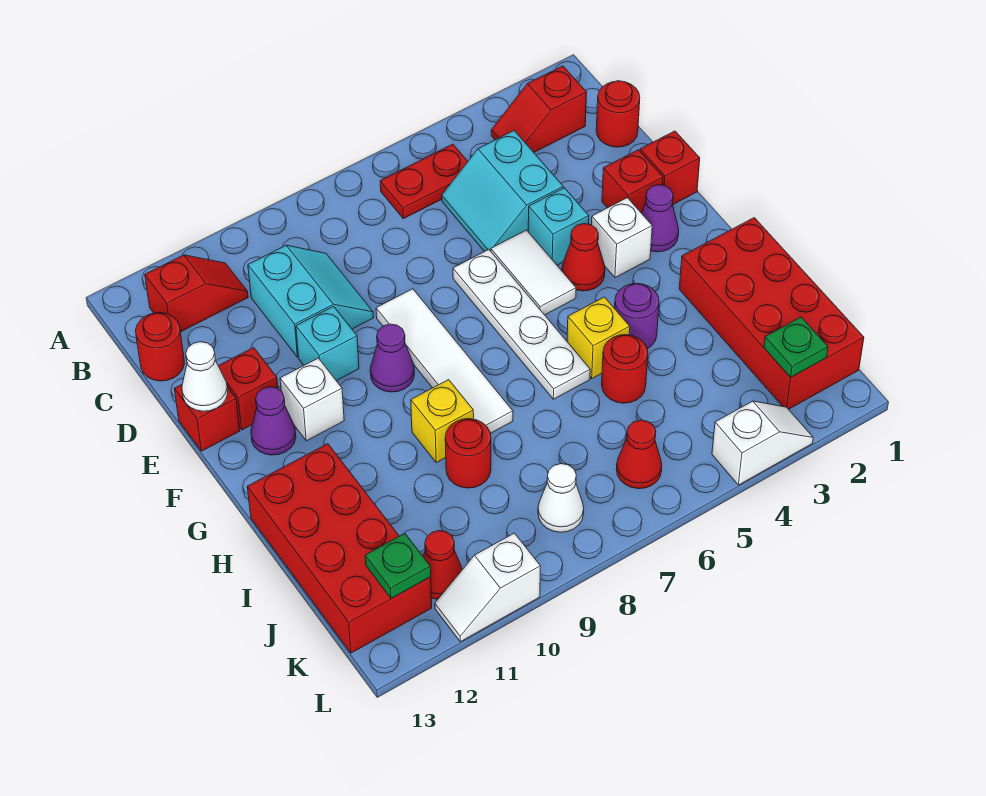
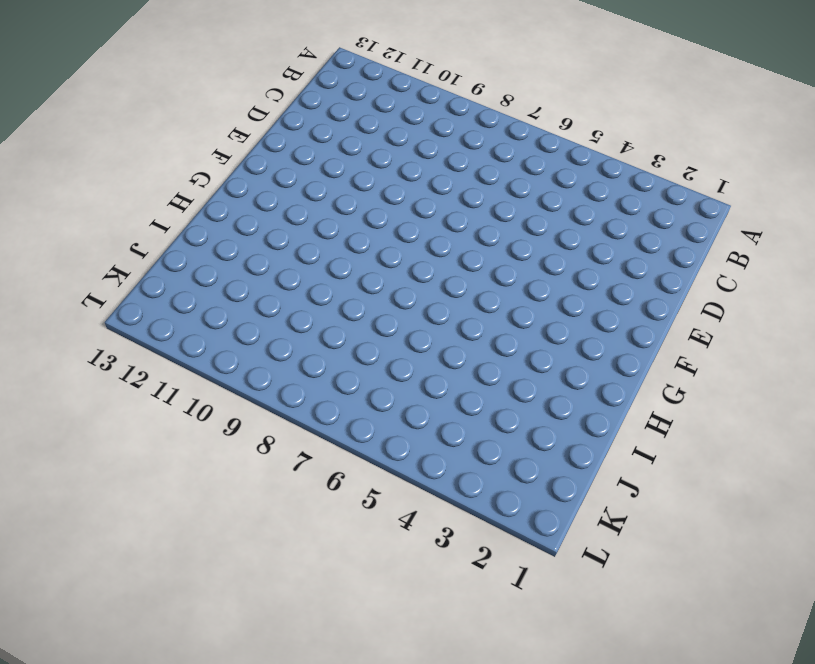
none -> red 1x2 slope [491,66,587,152]
none -> red 1x2 plate [380,144,468,219]
none -> red 1x2 slope [145,255,248,332]
none -> red 1x1 round brick [596,81,640,147]

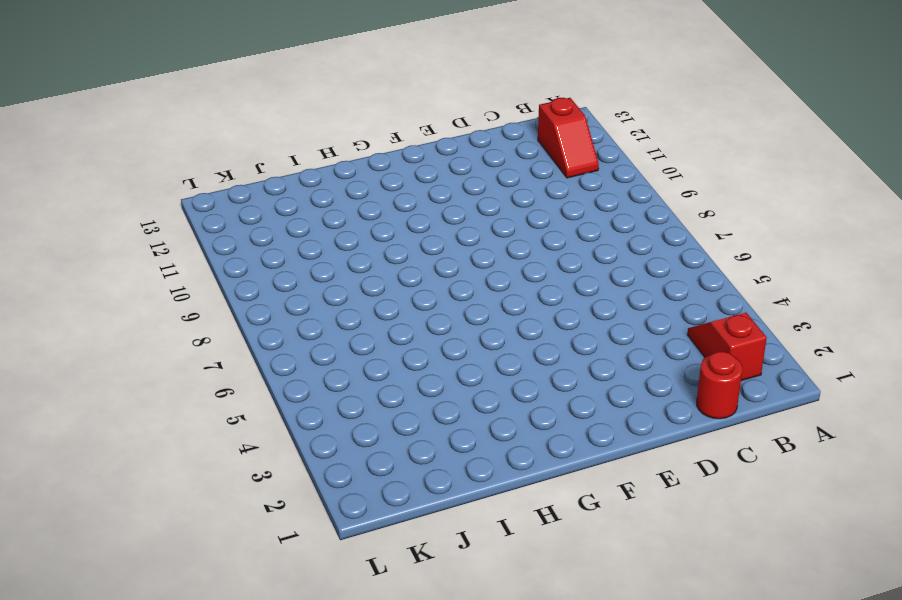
none -> red 1x2 plate [380,144,468,219]
none -> cyan 2x2 slope [442,131,563,252]
none -> cyan 2x2 slope [248,245,374,357]
none -> red 1x1 round brick [136,313,184,381]

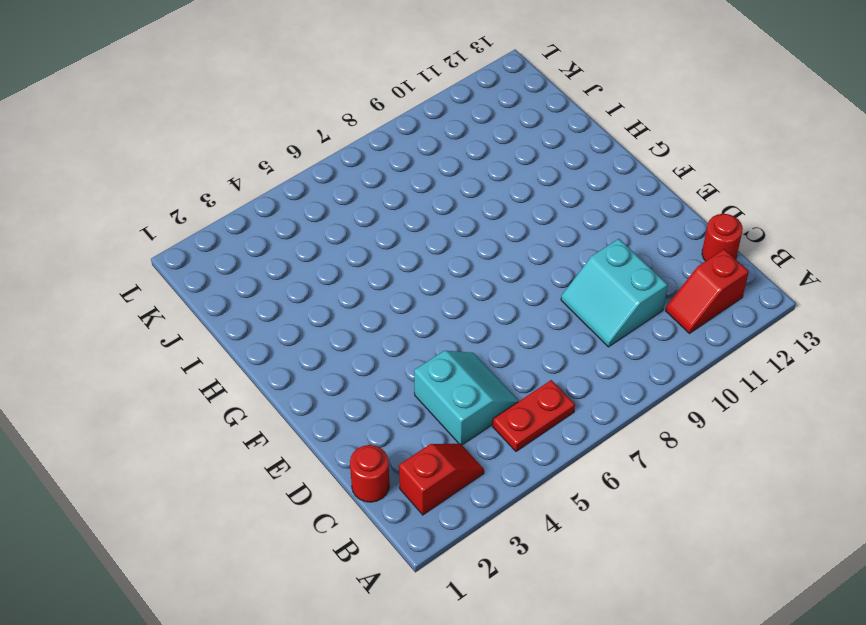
none -> red 1x1 brick [640,131,700,205]
none -> red 1x1 brick [602,150,663,213]
none -> cyan 1x1 brick [528,188,589,265]
none -> white 1x2 tile [491,230,576,315]

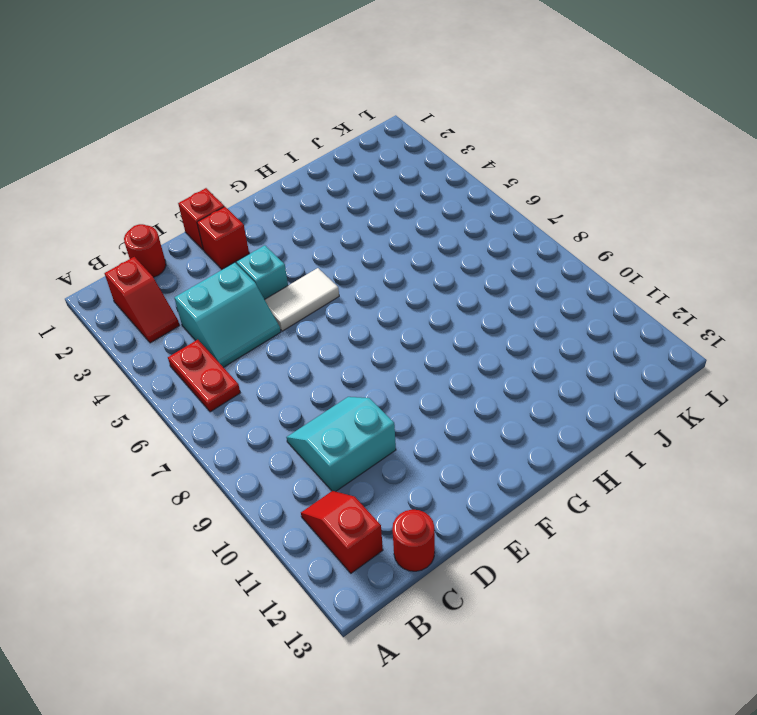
none -> white 1x4 plate [453,250,590,399]
none -> white 1x4 tile [376,289,513,434]
none -> cyan 1x1 brick [296,306,359,381]
none -> red 1x1 brick [219,348,278,430]

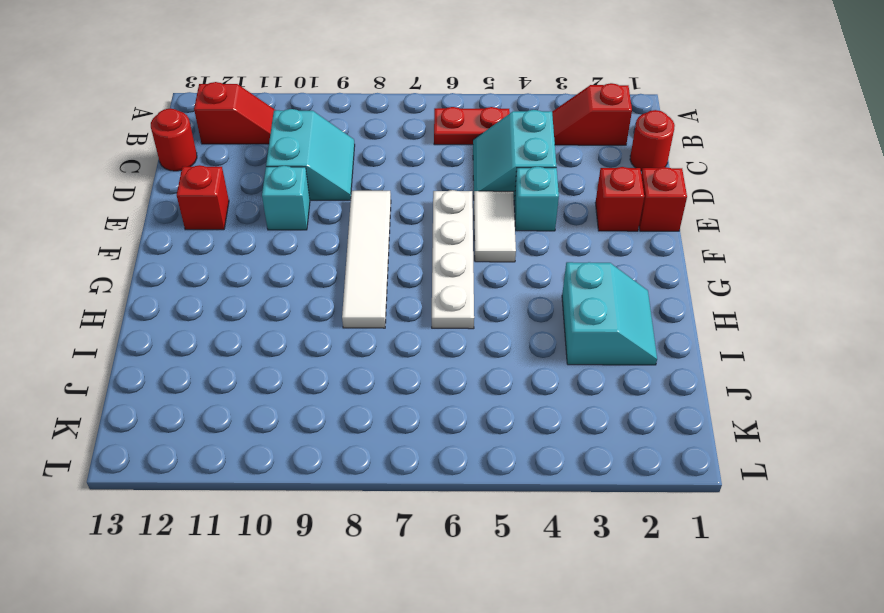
cyan 2x2 slope [562,262,657,365] -> red 2x4 brick [679,218,864,409]
none -> red 1x1 brick [174,385,240,451]
none -> purple 1x1 cone [642,185,679,252]
none -> white 1x1 brick [592,198,652,278]
none -> red 1x1 cone [562,224,605,291]

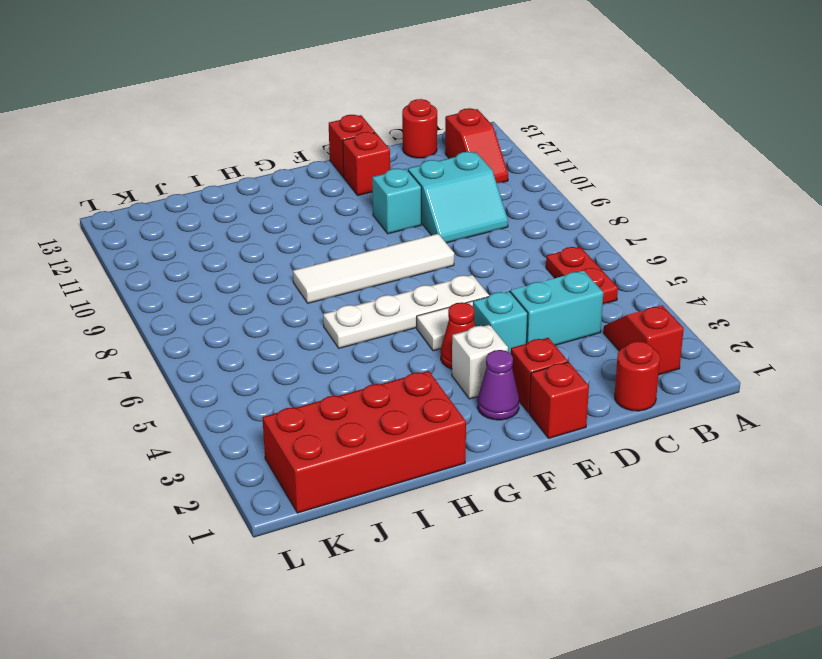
none -> purple 1x1 cone [370,324,414,392]
none -> white 1x1 brick [280,358,344,441]
none -> purple 1x1 cone [251,387,296,455]
none -> purple 1x1 round brick [615,283,659,349]

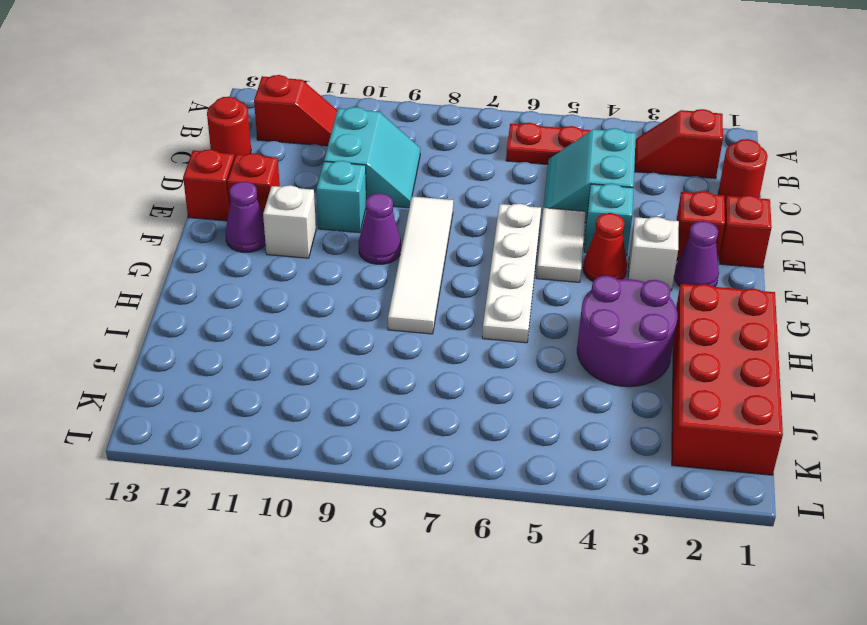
purple 2x2 round brick [577,275,678,387] -> purple 1x1 round brick [615,283,659,349]
none -> yellow 1x1 brick [567,297,630,378]
none -> yellow 1x1 brick [411,380,474,462]
none -> red 2x4 brick [247,444,432,653]
none -> red 1x1 round brick [602,335,648,403]

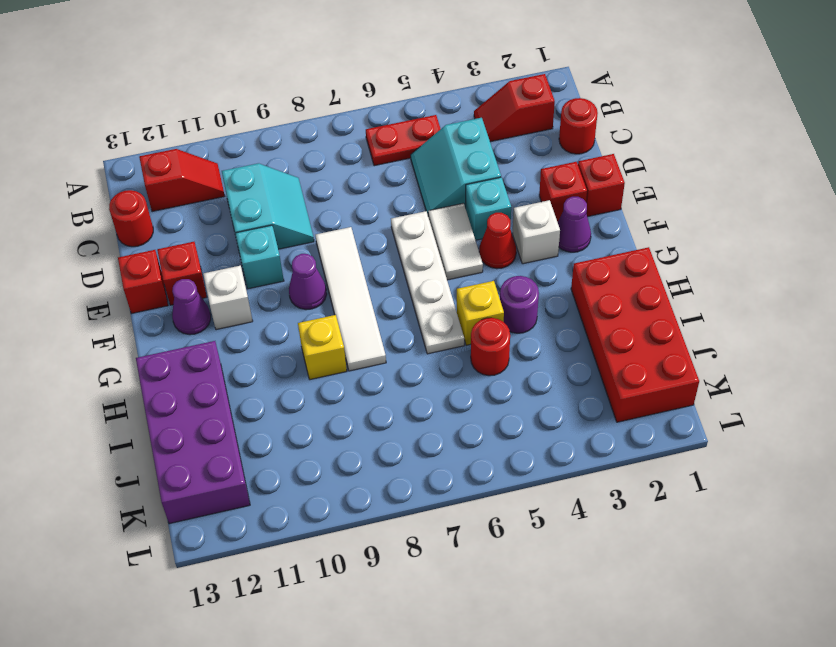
purple 2x4 brick [136,341,250,524] -> red 2x4 brick [247,444,432,653]
none -> red 1x1 round brick [445,419,491,488]
none -> red 1x1 cone [616,420,662,489]
none -> white 1x1 cone [538,464,584,532]
none -> red 1x1 cone [423,531,463,599]

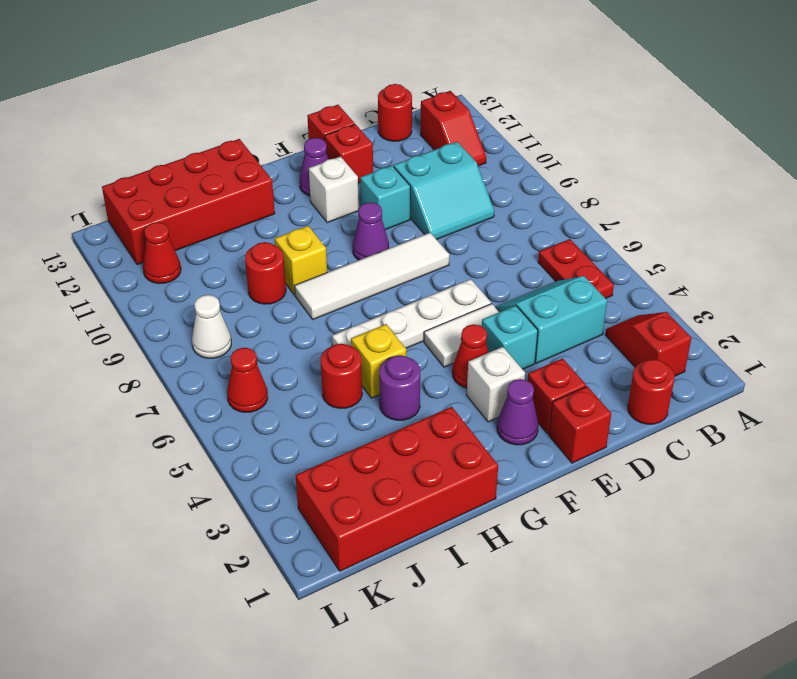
none -> white 1x2 slope [712,401,813,485]
none -> white 1x2 slope [435,533,541,642]
none -> white 1x1 cone [182,342,228,411]
none -> green 1x1 plate [764,317,828,377]

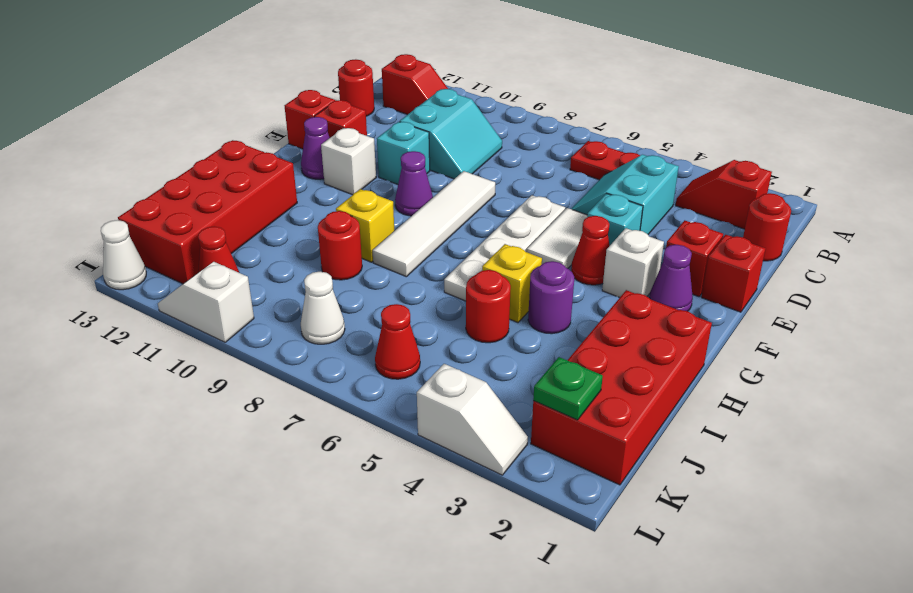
white 1x1 cone [101,220,146,290] -> white 1x1 cone moved to [182,342,228,411]
none -> green 1x1 plate [365,533,431,599]

